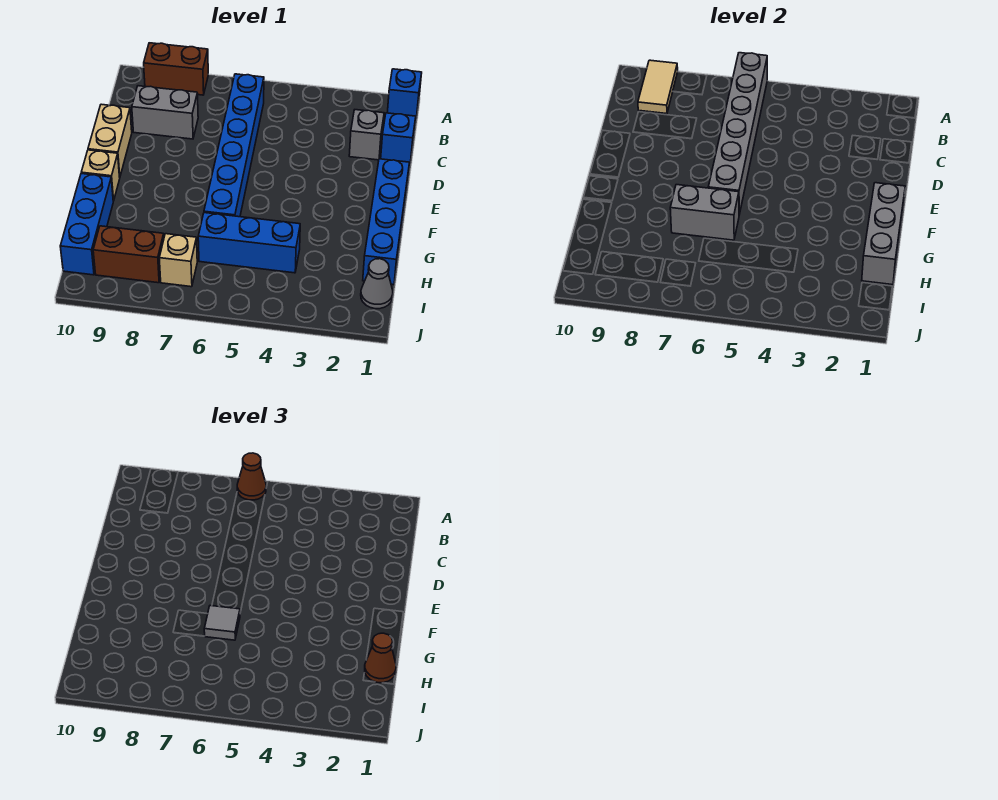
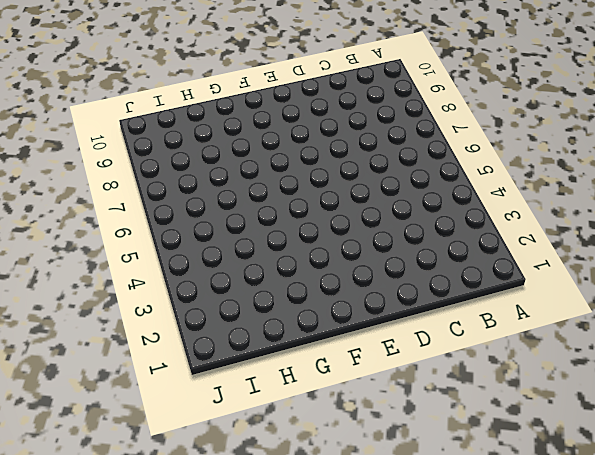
none -> blue 1x1 brick [387,69,422,118]
none -> brown 1x2 brick [144,43,208,95]
none -> blue 1x6 brick [204,74,264,217]

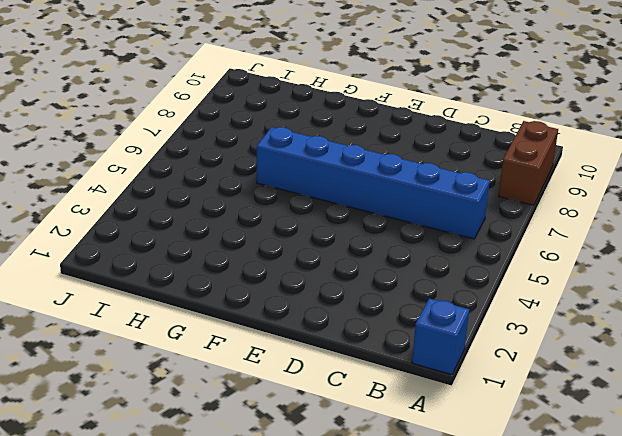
none -> blue 1x1 brick [381,113,416,163]
none -> grey 1x1 brick [349,110,384,160]
none -> grey 1x2 brick [132,86,198,139]

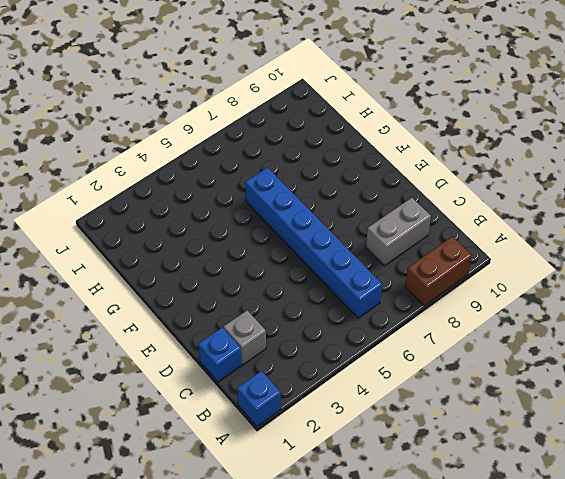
none -> tan 1x2 brick [88,104,132,177]
none -> blue 1x4 brick [363,159,409,285]
none -> tan 1x1 brick [81,150,120,201]

